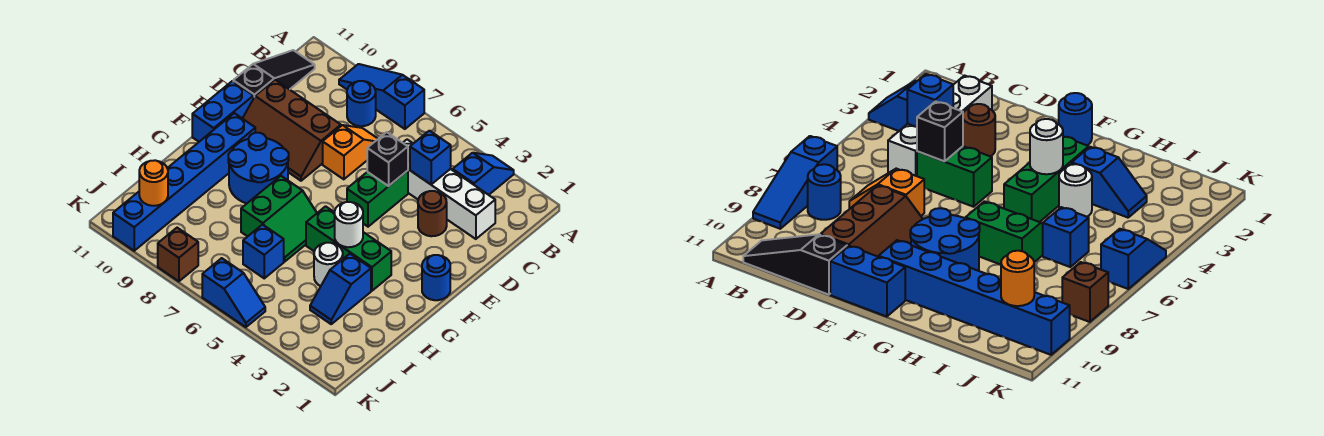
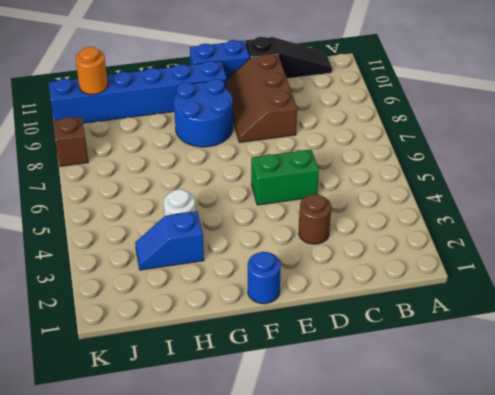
none -> blue 1x2 slope [453,153,514,195]
none -> blue 1x3 slope [339,64,424,129]
none -> blue 1x1 round brick [347,81,376,126]

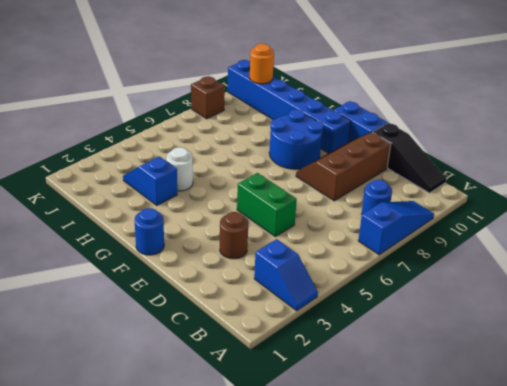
none -> white 1x4 brick [403,140,495,239]
none -> orange 1x2 slope [323,125,378,179]
none -> green 1x3 brick [306,206,391,291]

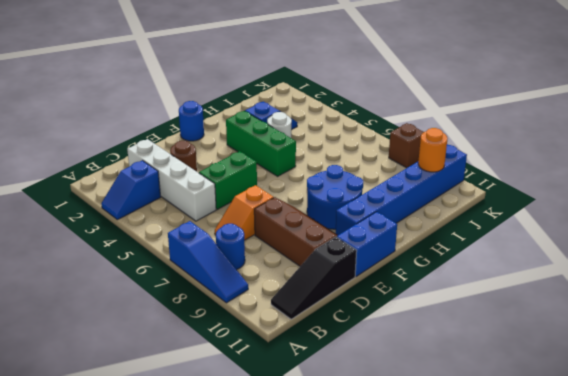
none -> green 2x2 slope [241,176,317,262]
none -> blue 1x1 brick [243,225,284,278]
none -> blue 1x2 slope [202,258,265,327]

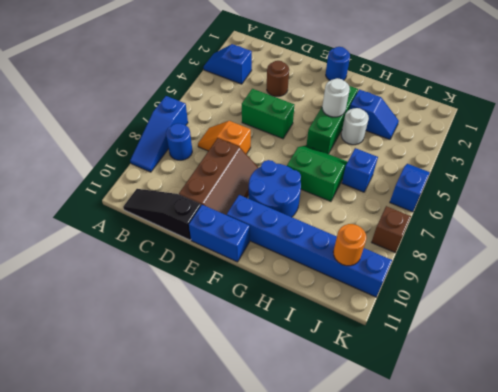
none -> white 1x4 brick [403,140,495,239]
none -> blue 1x1 brick [410,131,451,184]
none -> black 1x1 brick [367,132,408,186]

